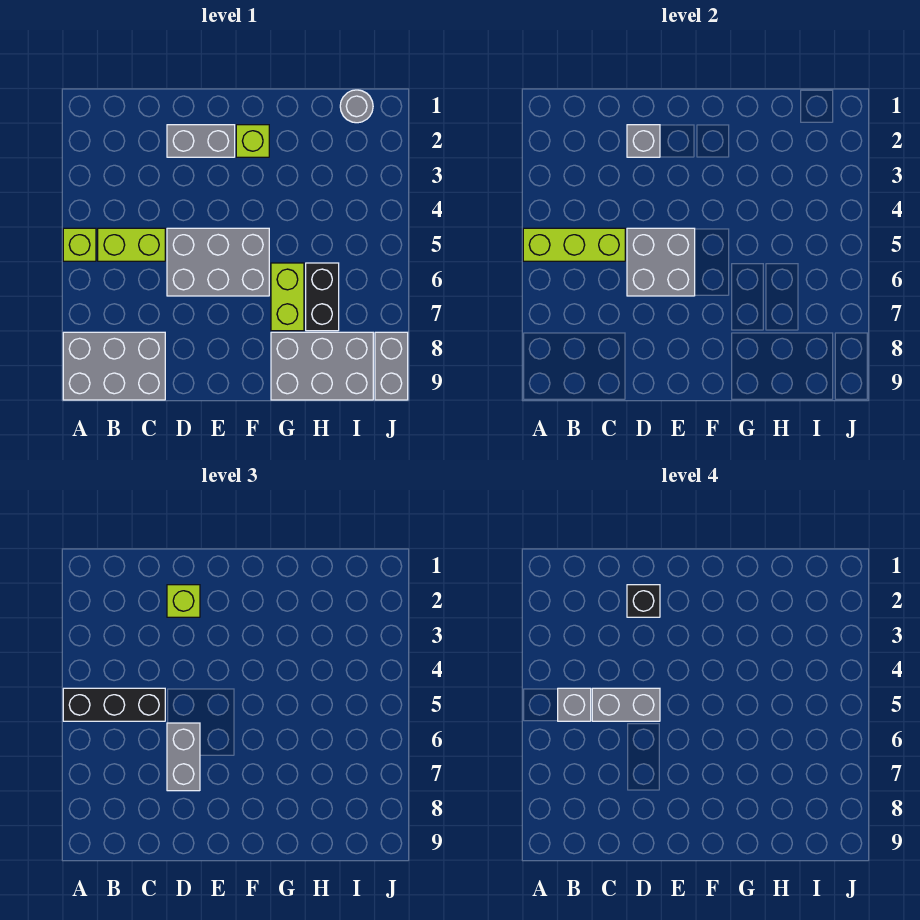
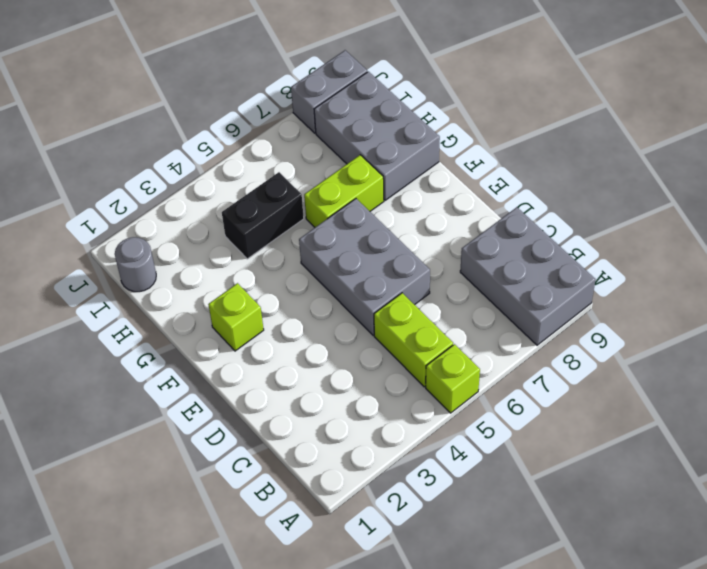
black 1x2 brick [222,172,304,259] -> black 1x2 brick moved to [306,263,339,331]
none -> grey 1x2 brick [167,125,235,157]
none -> lime 1x3 brick [523,228,625,261]
none -> grey 1x1 brick [627,125,660,157]

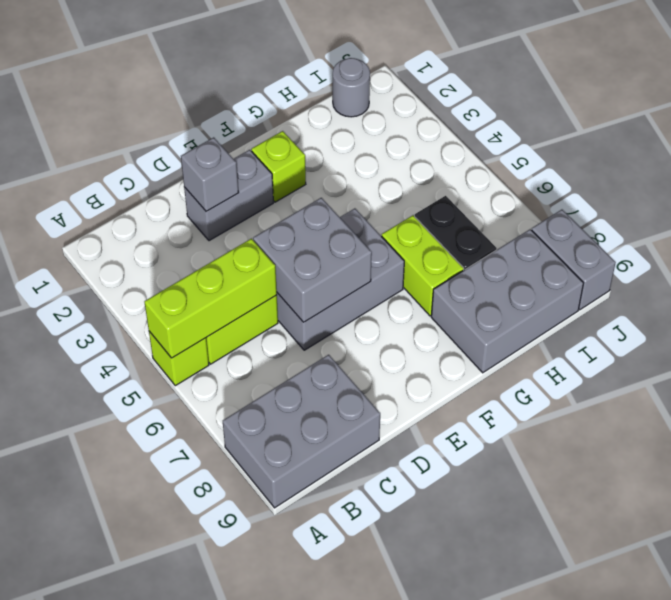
none -> black 1x3 brick [63,688,165,721]
none -> lime 1x1 brick [167,585,200,617]
none -> grey 1x2 brick [167,723,200,791]

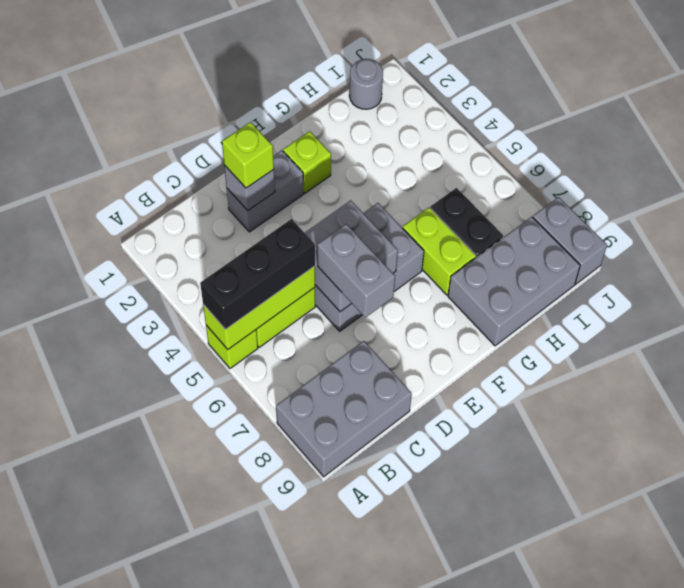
none -> grey 1x1 brick [558,688,591,721]
none -> grey 1x2 brick [592,688,660,721]
none -> black 1x1 brick [627,585,660,617]

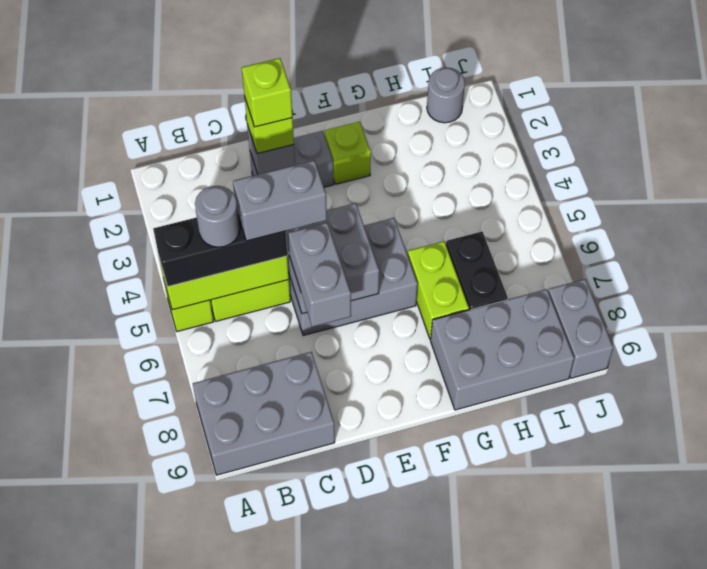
grey 1x1 round brick [195,186,240,247] -> grey 1x1 brick [558,688,591,721]
lime 1x1 brick [242,58,292,127] -> black 1x1 brick [627,585,660,617]

